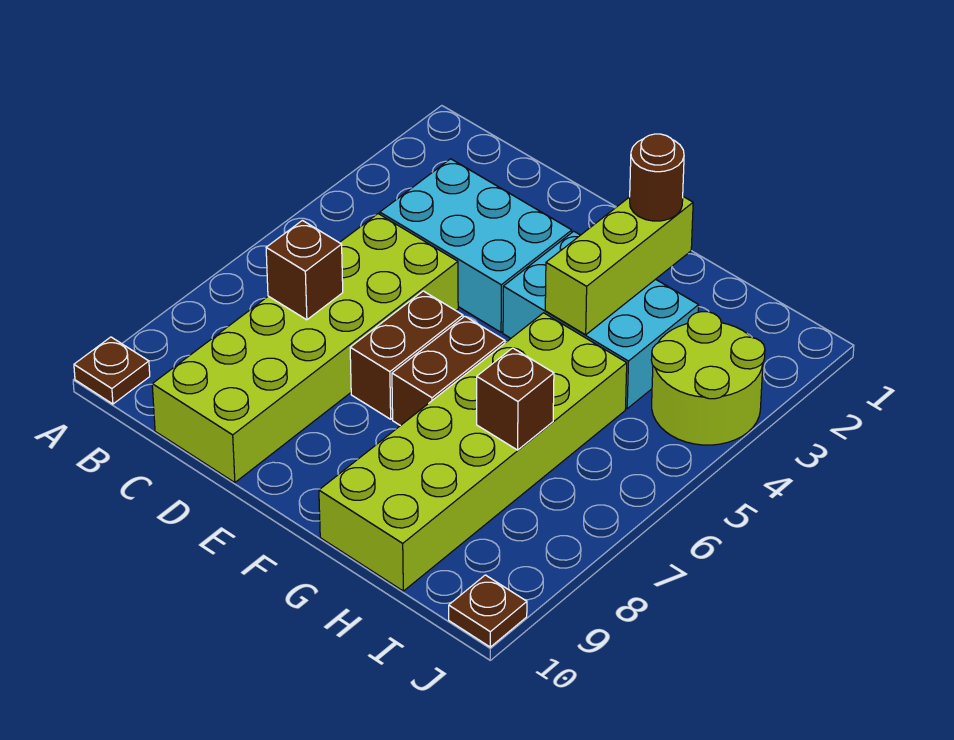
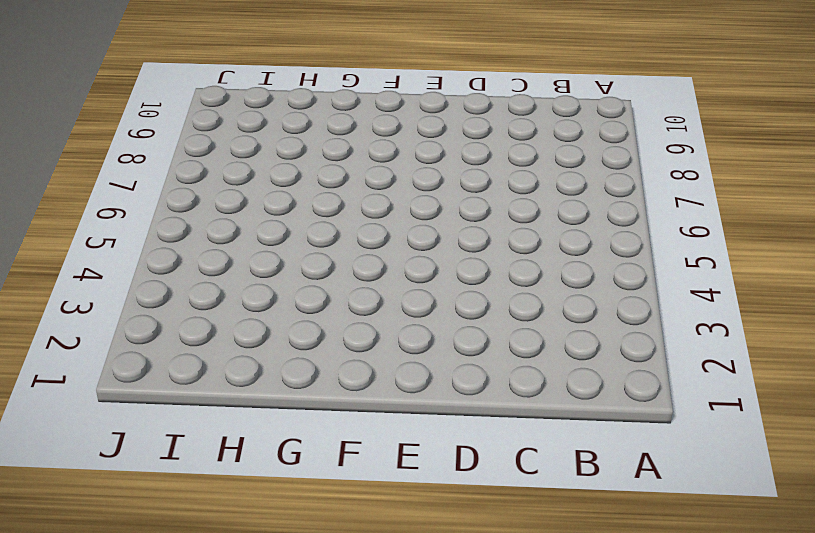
none -> brown 1x1 plate [74,337,150,404]
none -> cyan 2x3 brick [380,159,572,332]
none -> lime 2x6 brick [152,214,458,483]

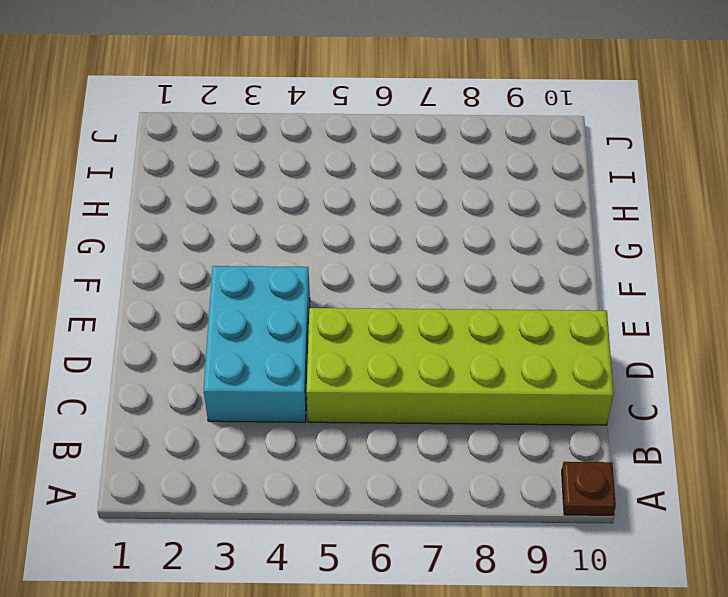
none -> brown 1x2 brick [350,291,463,419]
none -> cyan 2x3 brick [503,231,699,409]
none -> brown 1x2 brick [392,316,505,426]

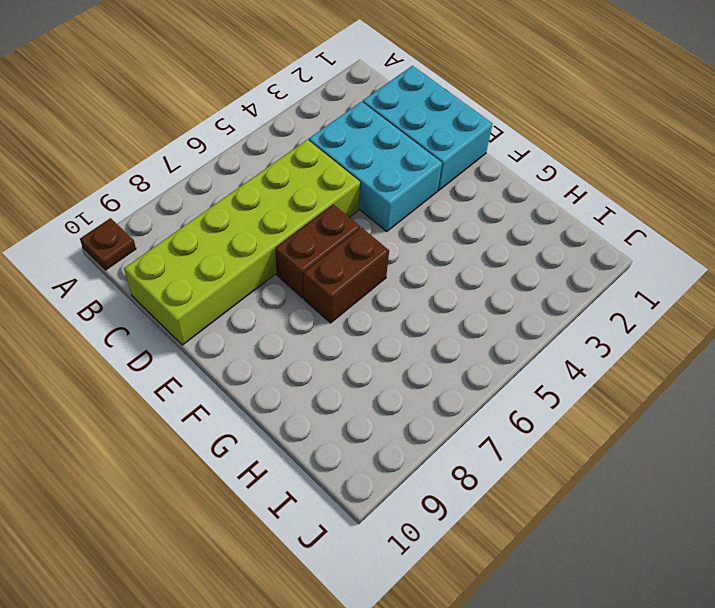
cyan 2x3 brick [363,66,493,191] -> cyan 2x3 brick moved to [503,231,699,409]
none -> lime 2x6 brick [319,313,627,591]
none -> lime 2x2 round brick [651,312,765,445]
none -> brown 1x1 plate [449,575,527,647]

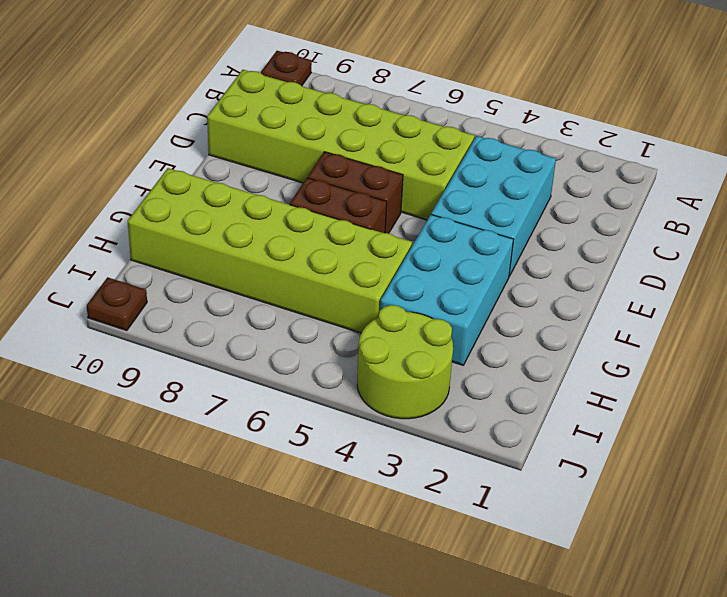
none -> brown 1x1 brick [266,220,343,320]
none -> lime 1x3 brick [545,197,693,335]
none -> brown 1x1 brick [477,348,554,450]

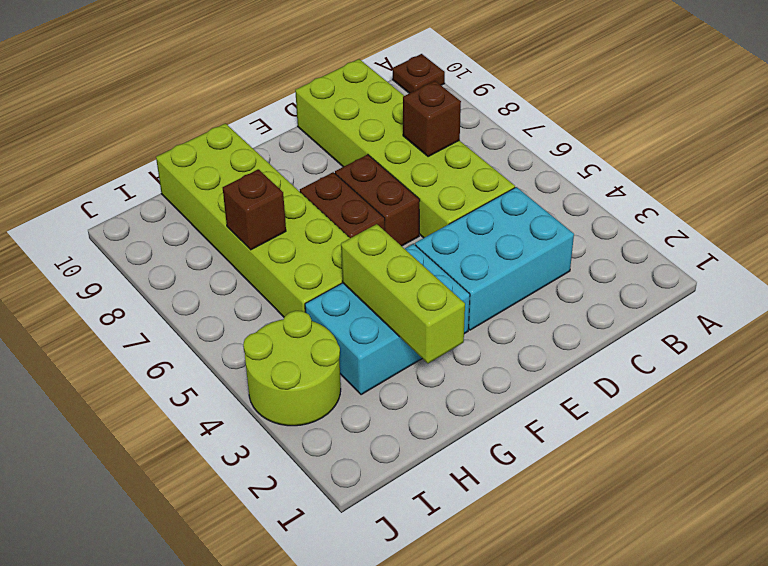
none -> brown 1x1 plate [449,575,527,647]
none -> brown 1x1 round brick [630,134,684,221]

